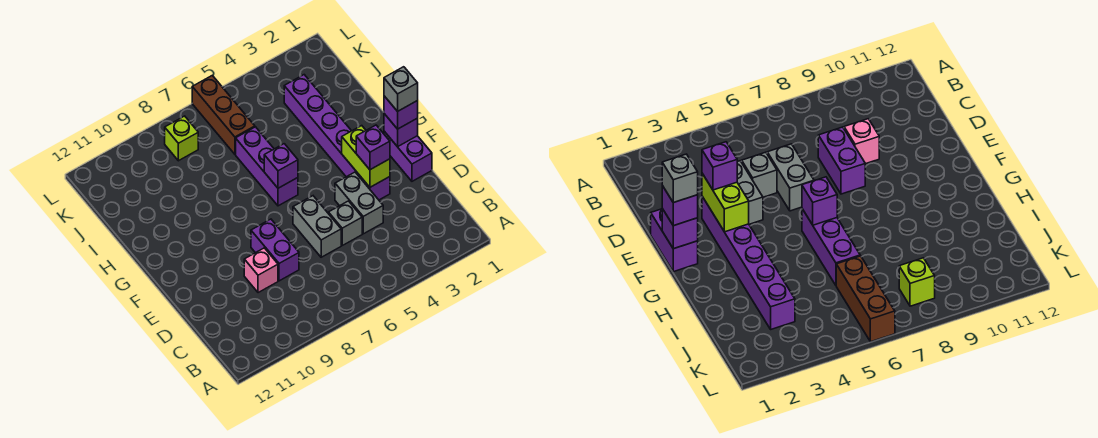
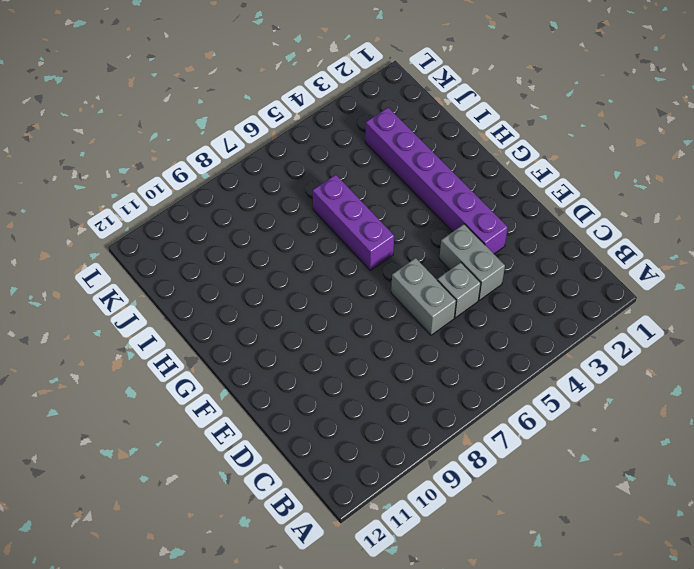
none -> purple 1x2 brick [251,219,299,281]
none -> pink 1x1 brick [244,248,278,293]
none -> purple 1x2 brick [384,131,432,181]

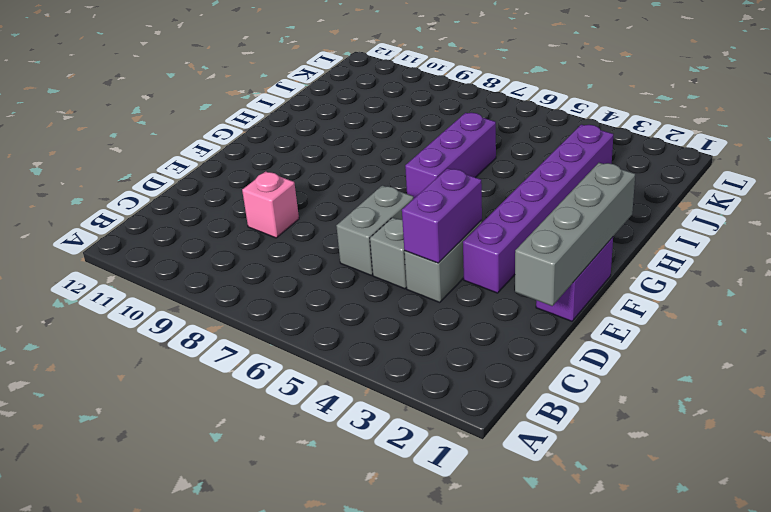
grey 1x4 brick [515,163,635,306] -> purple 1x1 brick [384,114,418,147]
purple 1x2 brick [402,168,482,263] -> purple 1x2 brick moved to [251,219,299,281]
none -> brown 1x3 brick [192,75,255,154]
none -> lime 1x1 brick [165,116,198,161]
none -> lime 1x2 brick [342,126,390,187]

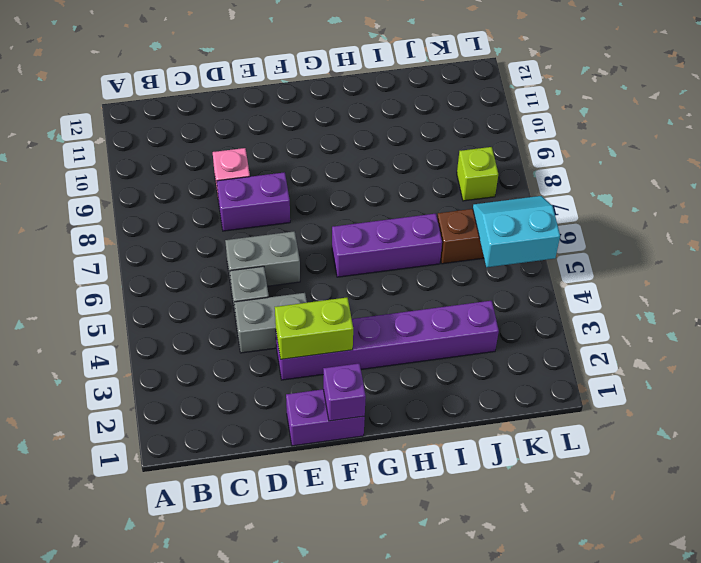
cyan 2x2 slope [473,196,560,267] -> none
none -> purple 1x1 brick [264,144,298,188]
none -> purple 1x1 brick [356,125,390,170]
none -> purple 1x1 brick [384,96,418,129]

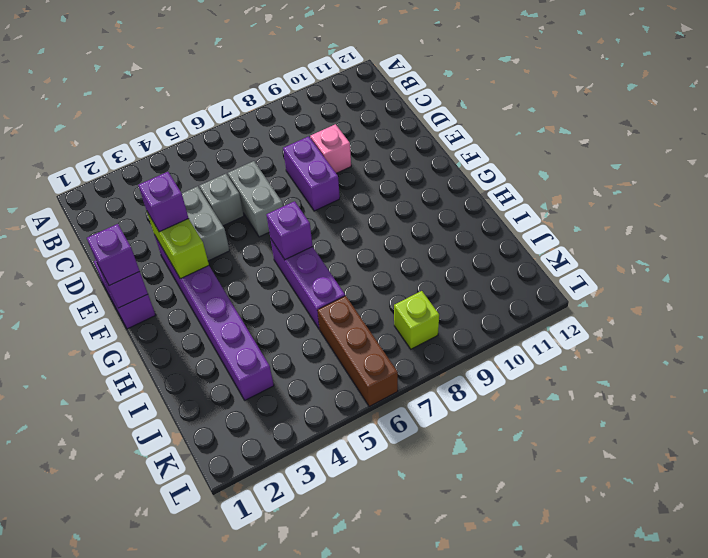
none -> grey 1x1 brick [384,67,418,111]

